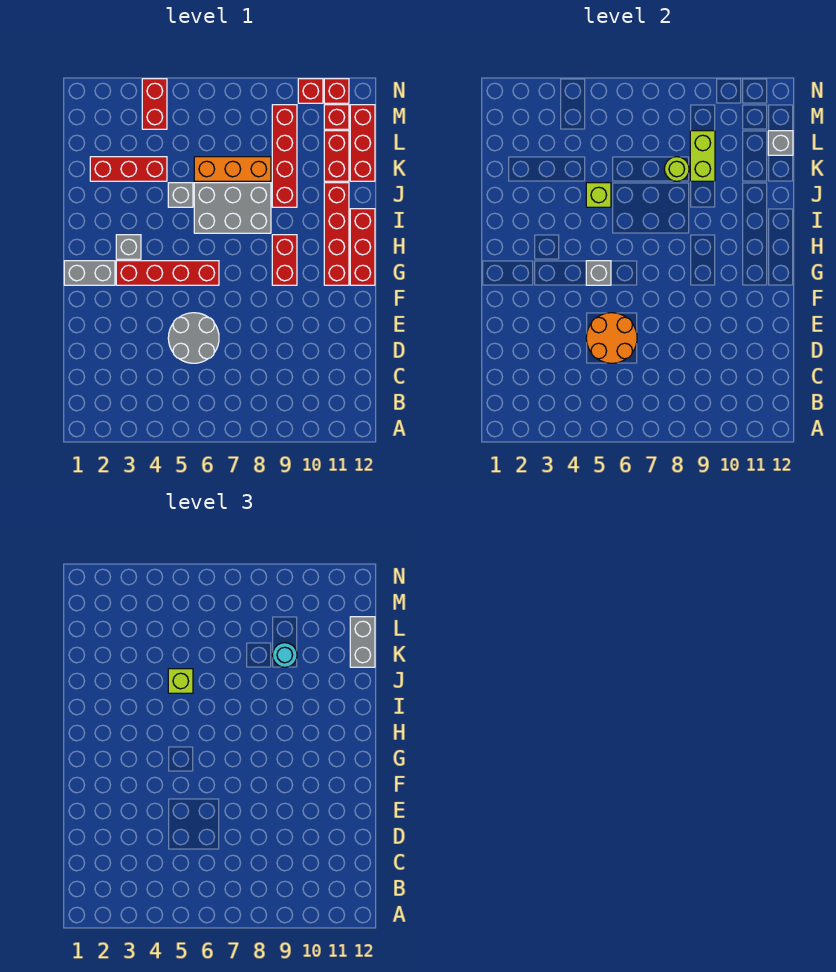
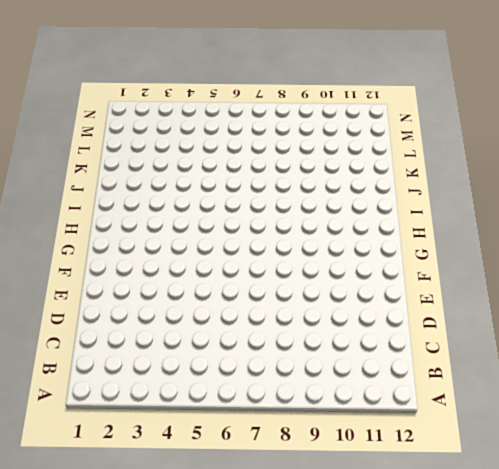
none -> grey 2x2 round brick [168,313,219,363]
none -> grey 1x2 brick [64,261,115,285]
none -> red 1x4 brick [116,261,219,285]

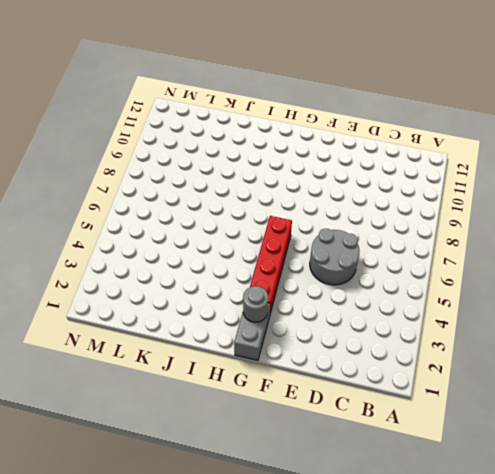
grey 1x1 round brick [243,286,268,322] -> none
none -> red 1x2 brick [272,235,297,285]
none -> red 1x4 brick [324,183,349,285]
none -> red 1x3 brick [350,209,375,285]

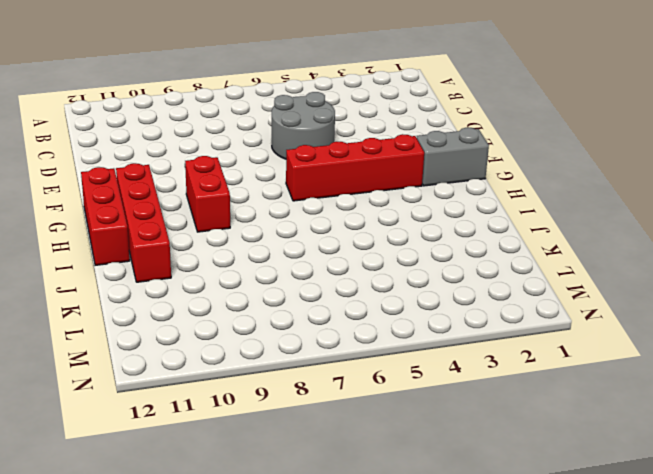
none -> grey 1x1 brick [116,235,141,259]
none -> grey 2x3 brick [194,183,271,233]
none -> grey 1x1 brick [168,183,193,207]

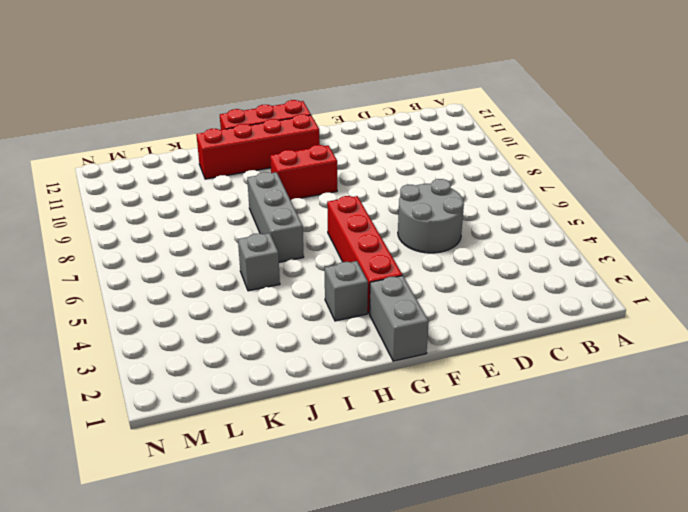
grey 1x3 brick [247,172,304,262] -> grey 2x3 brick [194,183,271,233]
none -> red 1x4 brick [272,105,297,207]
none -> red 1x3 brick [90,157,167,181]
none -> orange 1x3 brick [194,157,271,181]

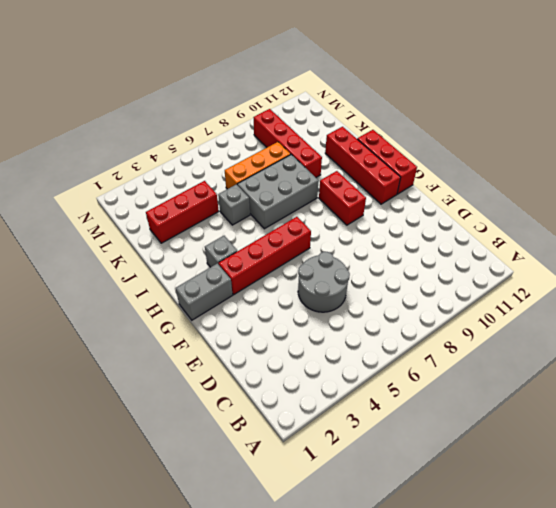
none -> red 1x2 brick [324,131,349,181]
none -> red 1x3 brick [350,105,375,181]
none -> red 1x2 brick [142,79,167,129]

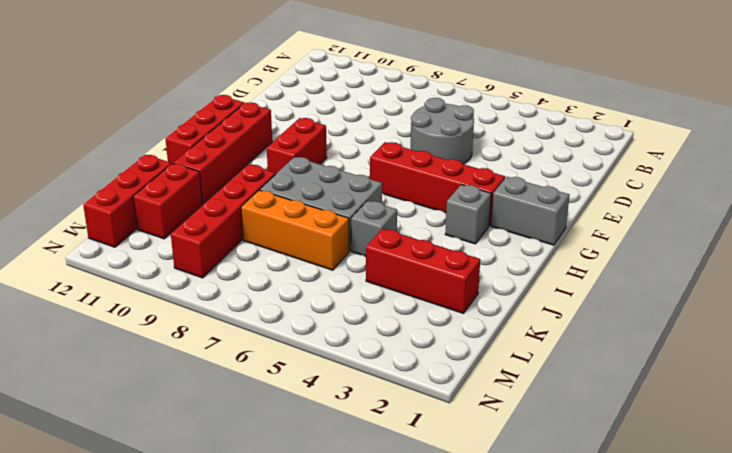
none -> red 1x2 brick [142,79,167,129]
none -> red 1x1 brick [324,105,349,129]
none -> red 1x1 brick [298,79,323,103]

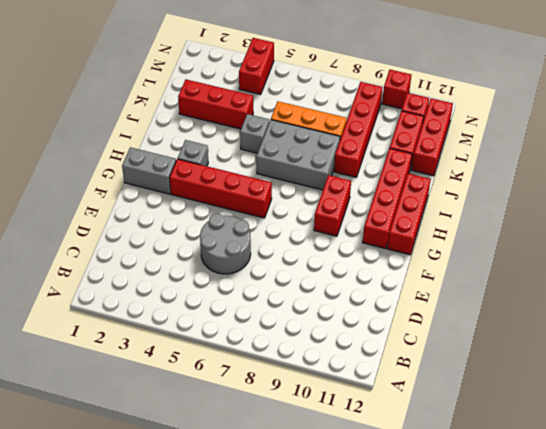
none -> red 1x1 brick [324,79,349,103]
none -> orange 2x2 round brick [586,313,637,363]
none -> grey 1x1 brick [586,261,611,285]

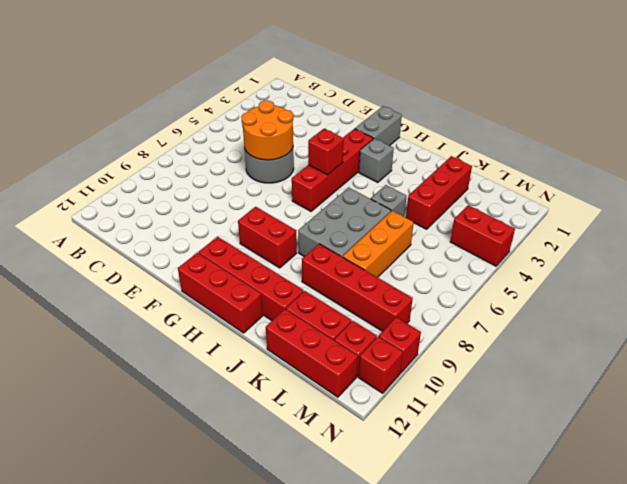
red 1x1 brick [308,129,344,175] -> grey 1x1 brick [586,261,611,285]
none -> lime 1x1 brick [586,183,611,207]
none -> lime 1x1 round brick [664,157,689,181]
none -> lime 1x2 brick [690,131,715,181]

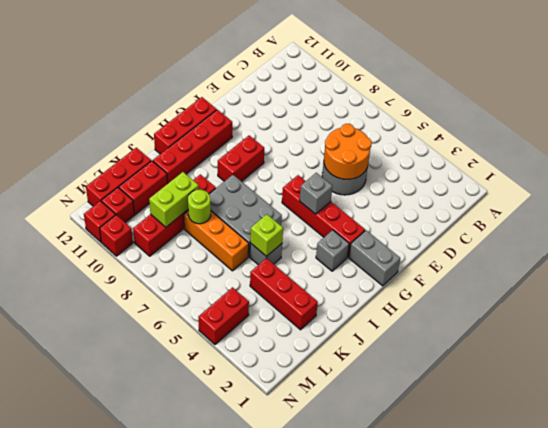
none -> grey 1x1 brick [768,131,793,155]
none -> lime 1x1 brick [168,669,193,693]
none -> cyan 1x1 round brick [272,643,297,667]

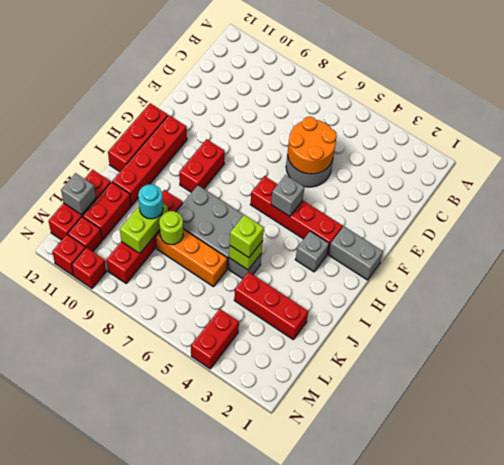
none -> grey 1x2 brick [350,617,375,667]

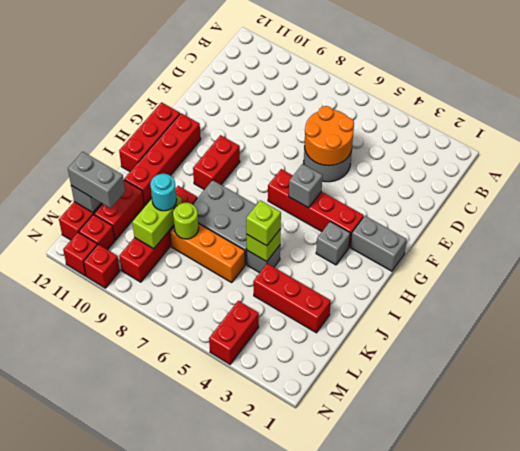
grey 1x2 brick [68,152,125,208] -> grey 1x2 brick turned to [350,617,375,667]

